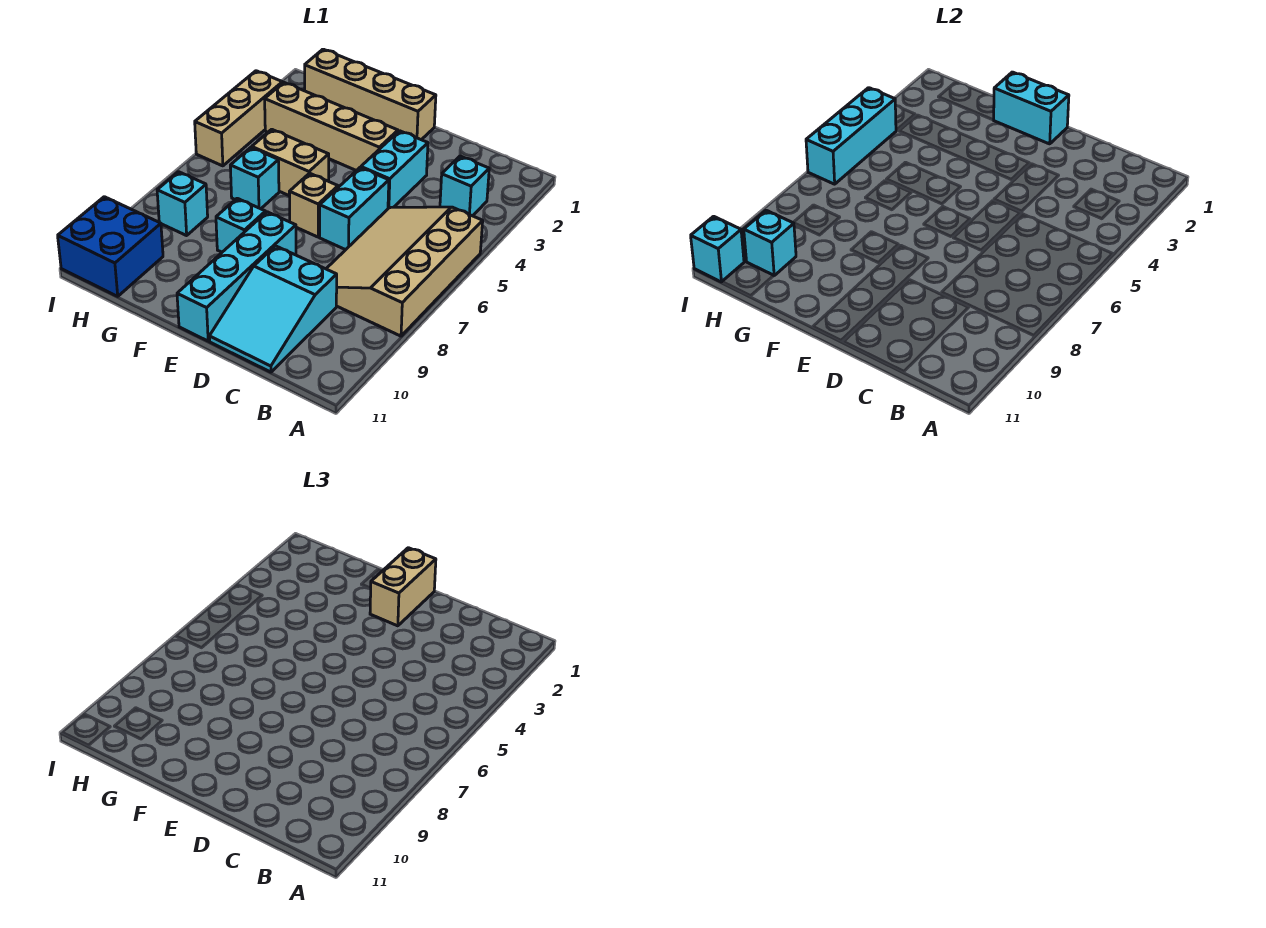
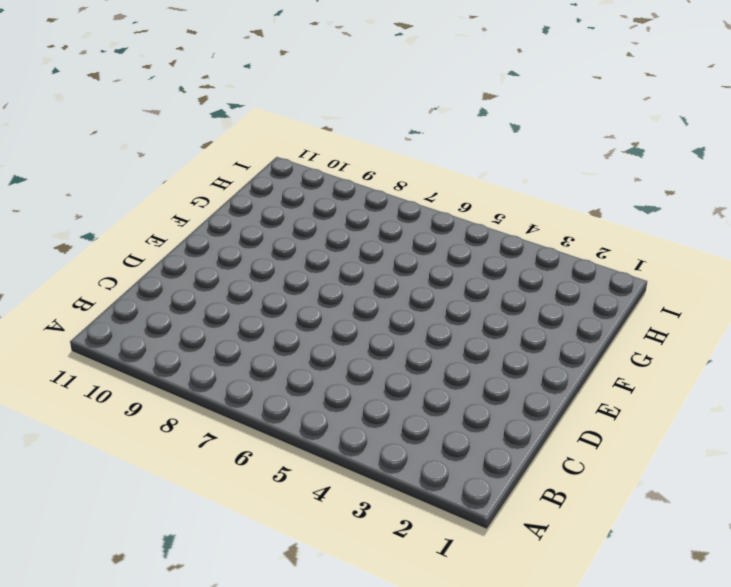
none -> tan 3x4 slope [326,207,483,336]
none -> cyan 1x1 brick [440,156,489,216]
none -> cyan 2x3 slope [209,246,337,372]

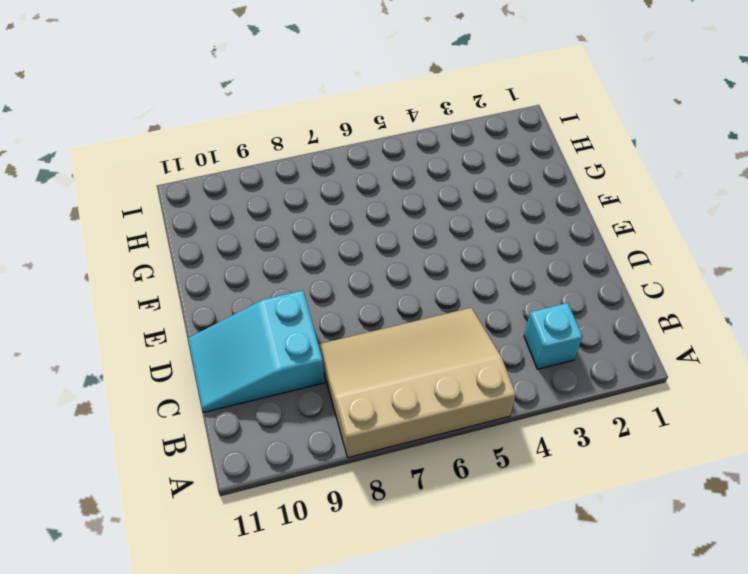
none -> cyan 1x2 brick [361,131,428,208]
none -> cyan 1x2 brick [320,168,389,250]
none -> tan 1x4 brick [305,49,436,140]

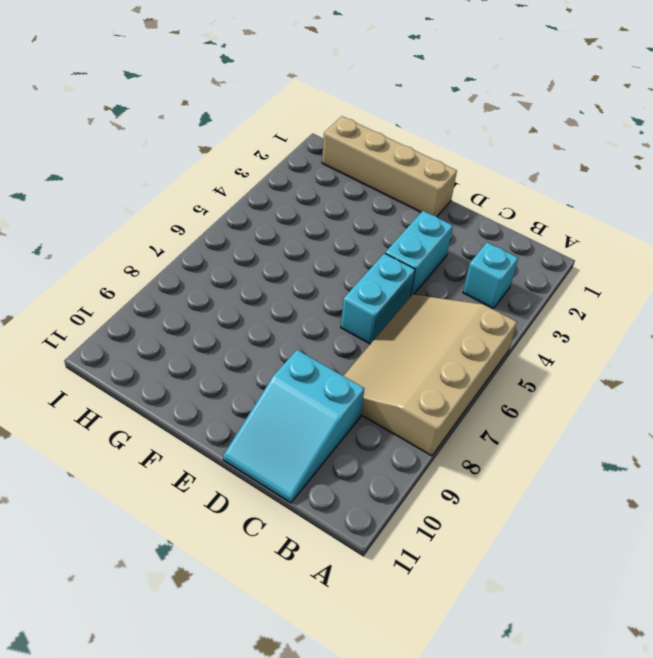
none -> tan 1x4 brick [265,83,398,171]
none -> tan 1x1 brick [289,173,338,237]
none -> cyan 1x4 brick [177,212,296,341]

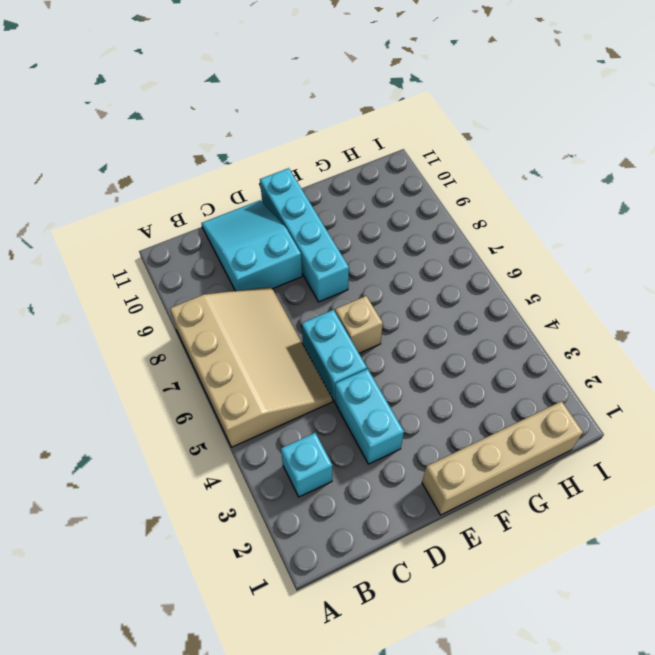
none -> tan 1x4 brick [265,83,398,171]
none -> tan 1x2 brick [252,129,329,196]
none -> cyan 1x1 brick [216,198,266,252]

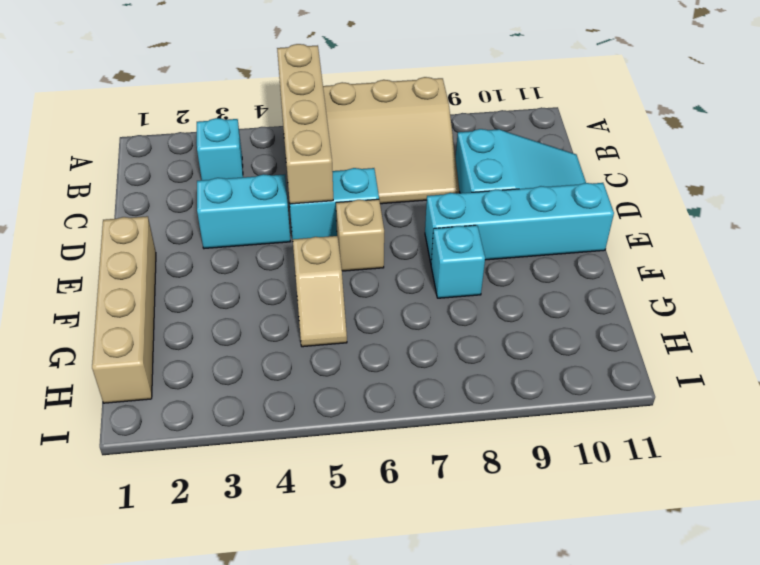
tan 1x4 brick [277,44,333,204] -> tan 1x4 brick moved to [265,83,398,171]
tan 1x2 slope [293,236,347,347] -> tan 1x2 brick [252,129,329,196]
none -> cyan 1x1 brick [230,148,279,209]
none -> cyan 1x1 brick [157,172,208,236]
none -> blue 2x2 brick [58,197,163,296]

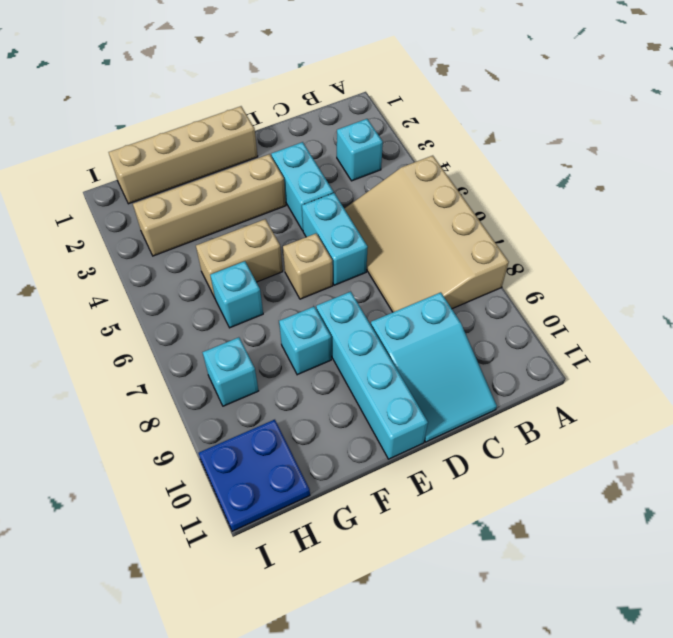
blue 2x2 plate [199,420,310,531] -> blue 2x2 brick [58,197,163,296]
none -> tan 1x3 brick [195,71,282,166]
none -> cyan 1x2 brick [994,72,1069,144]
none -> cyan 1x1 brick [744,210,796,275]

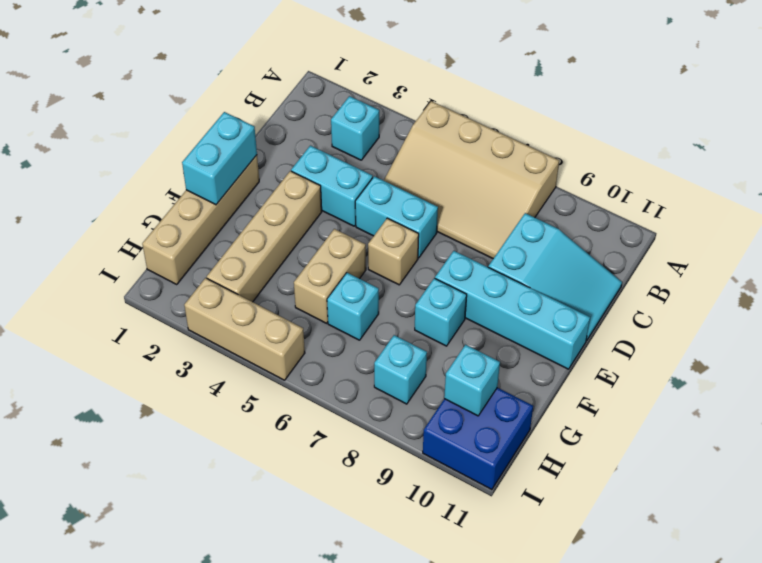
none -> cyan 1x3 brick [806,88,896,184]
none -> cyan 1x1 brick [691,216,744,282]
none -> tan 1x2 brick [370,548,436,626]

